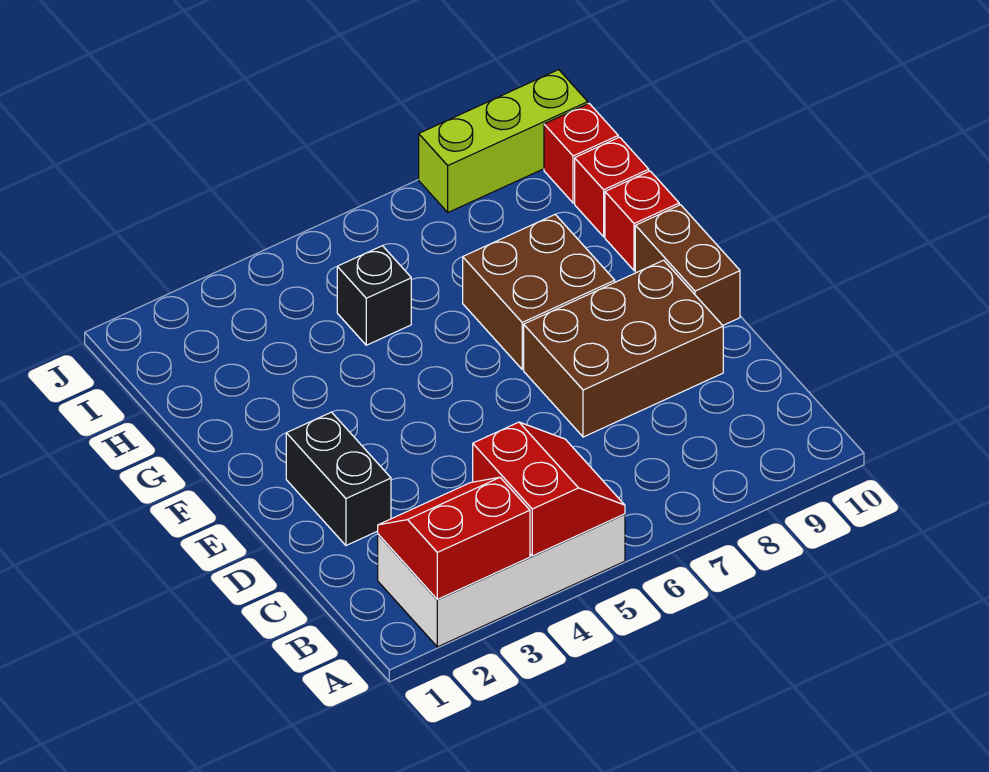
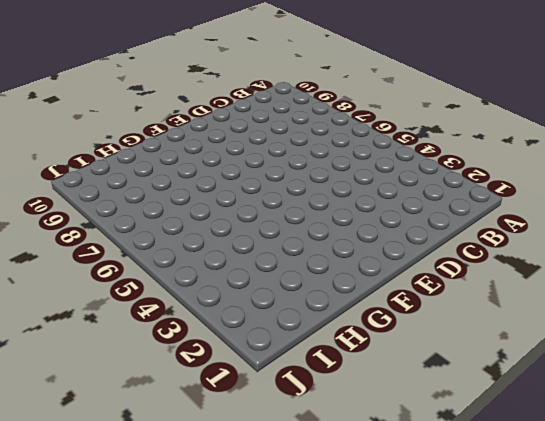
none -> white 2x4 brick [378,514,625,647]
none -> black 1x2 brick [286,412,391,545]
none -> brown 2x3 brick [524,260,723,437]

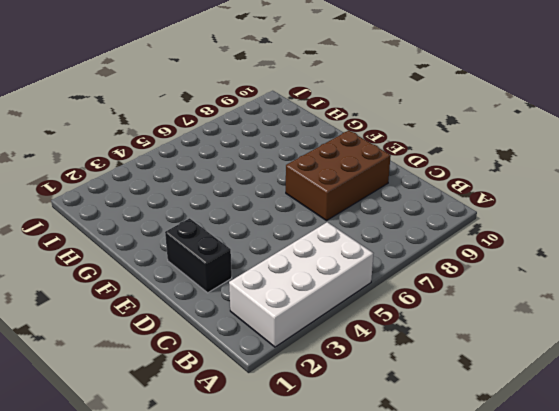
none -> brown 1x2 brick [635,205,740,325]
none -> brown 2x2 brick [463,215,615,369]
none -> red 1x1 brick [605,171,679,271]

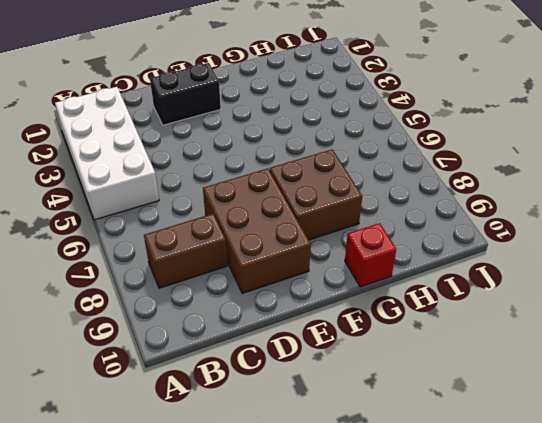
brown 1x2 brick [144,214,227,288] -> brown 1x2 brick moved to [635,205,740,325]
none -> black 1x1 brick [337,246,411,345]
none -> red 1x1 brick [575,137,649,237]
none -> red 1x1 brick [544,104,618,203]

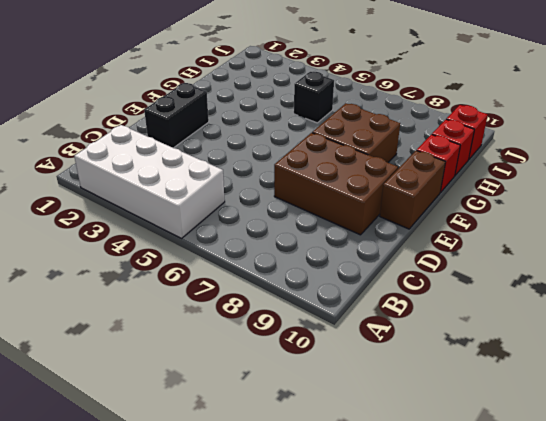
none -> lime 1x3 brick [419,70,588,212]
none -> red 2x2 slope [378,477,530,599]
none -> red 2x2 slope [473,422,625,556]

